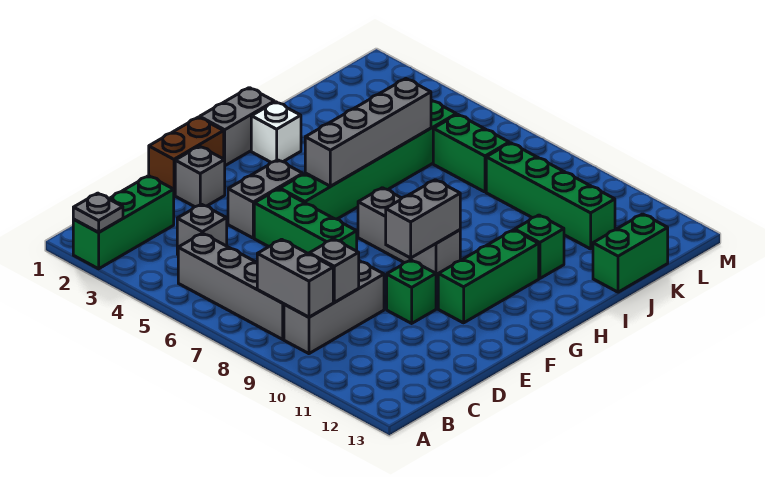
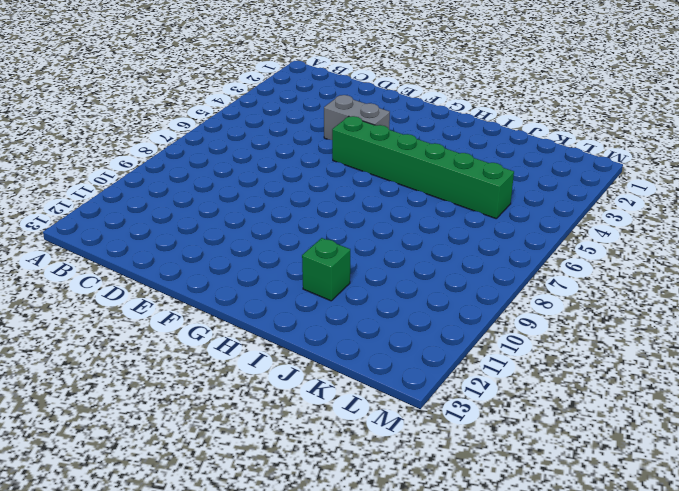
none -> green 1x3 brick [73,176,174,269]
none -> grey 1x4 brick [178,233,284,339]
none -> grey 1x3 brick [284,261,384,354]

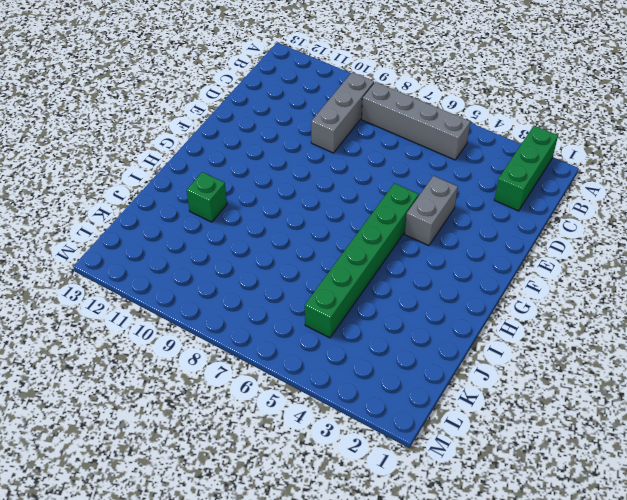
none -> grey 1x1 brick [177,204,227,254]
none -> brown 1x2 brick [149,117,224,195]
none -> grey 1x1 brick [175,146,225,207]

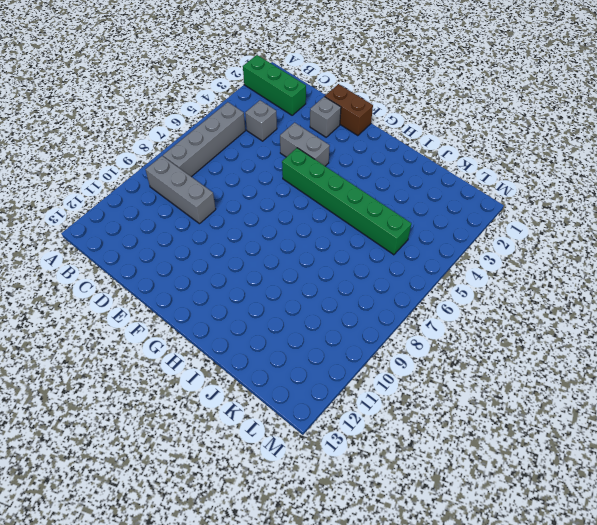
none -> green 1x3 brick [254,189,357,254]
none -> green 1x1 brick [387,260,436,323]
none -> green 1x3 brick [438,230,539,323]

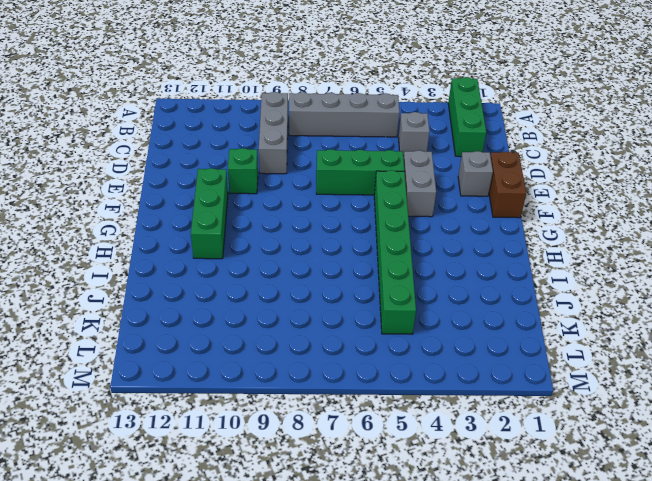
none -> grey 1x2 brick [200,88,274,166]
none -> grey 1x3 brick [358,188,460,280]
none -> white 1x1 brick [251,102,301,162]

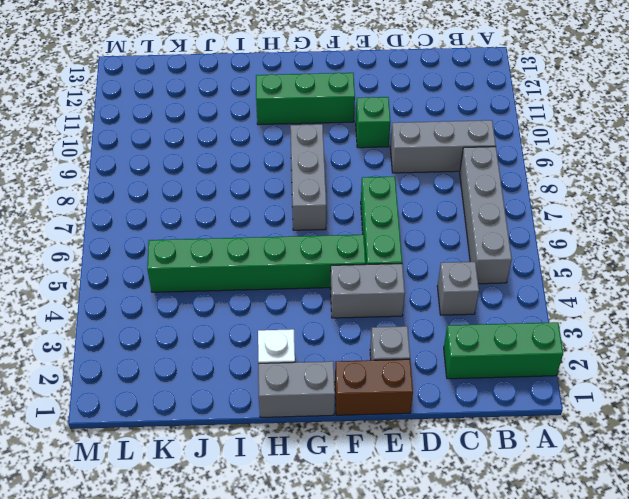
none -> green 1x1 brick [515,215,564,279]
none -> green 1x2 brick [593,214,668,292]
none -> green 1x2 brick [433,114,509,192]

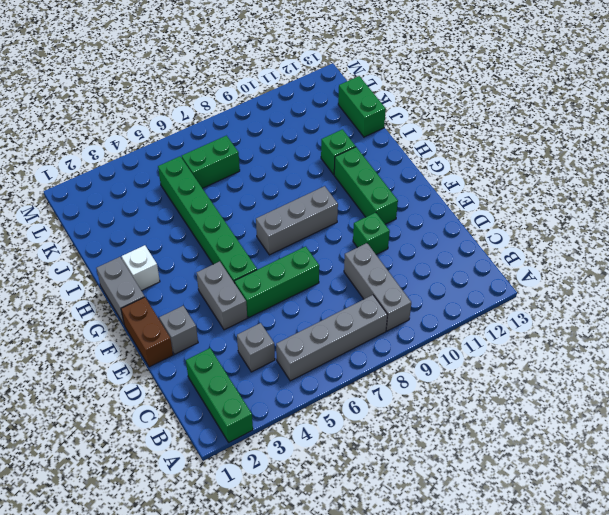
none -> green 1x4 brick [486,143,615,249]
none -> grey 1x1 plate [73,193,123,232]
none -> grey 1x2 brick [257,239,333,317]

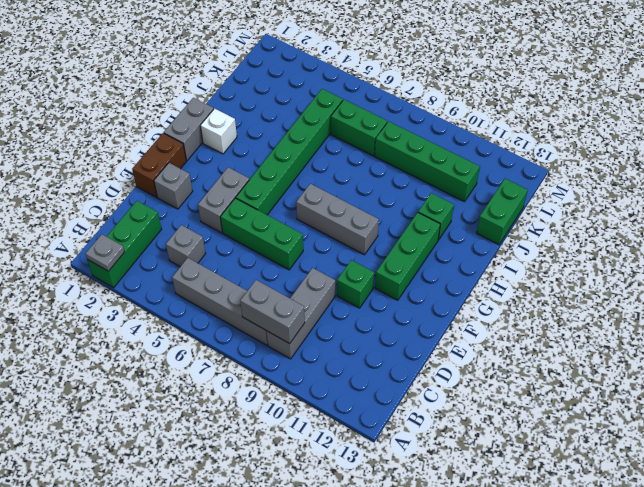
none -> grey 1x1 brick [309,239,359,302]
none -> grey 1x2 brick [386,180,460,258]
none -> grey 1x4 brick [305,79,431,186]

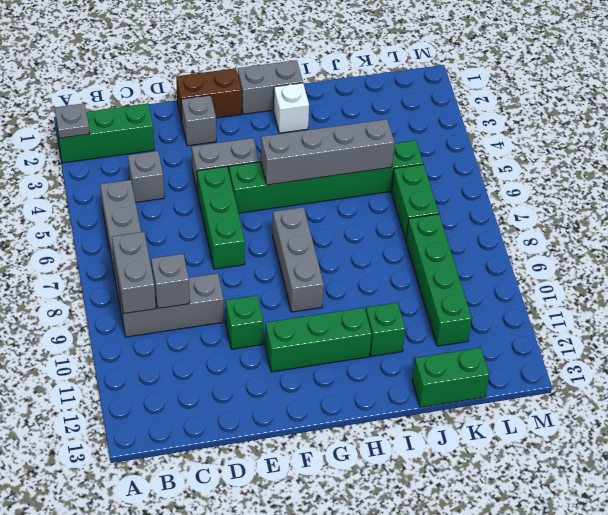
none -> grey 1x2 brick [386,180,460,258]

